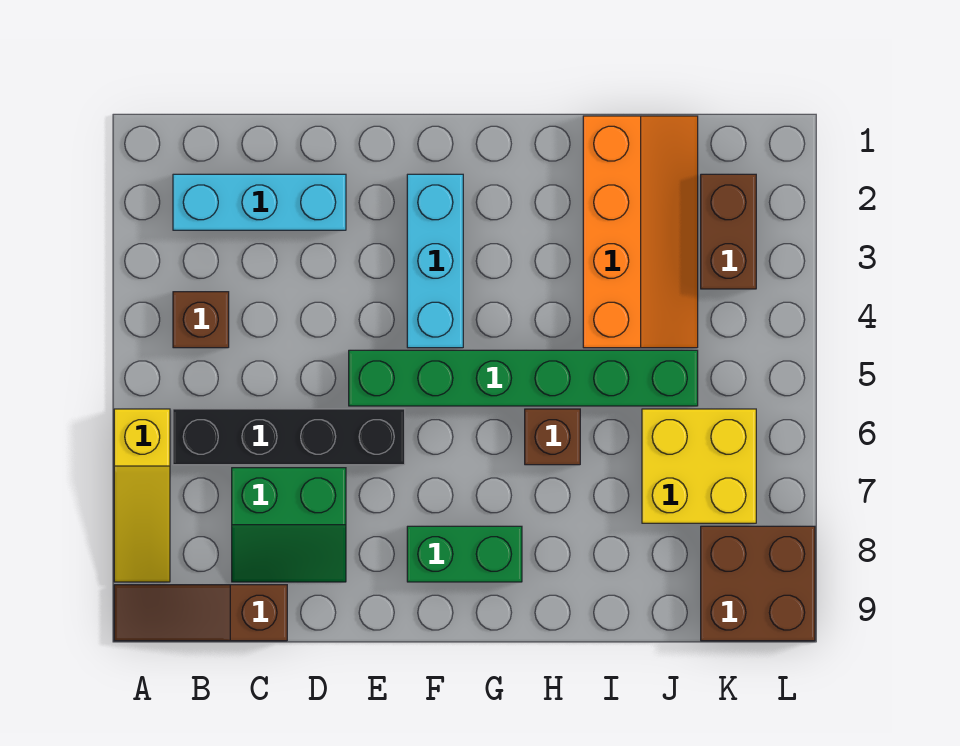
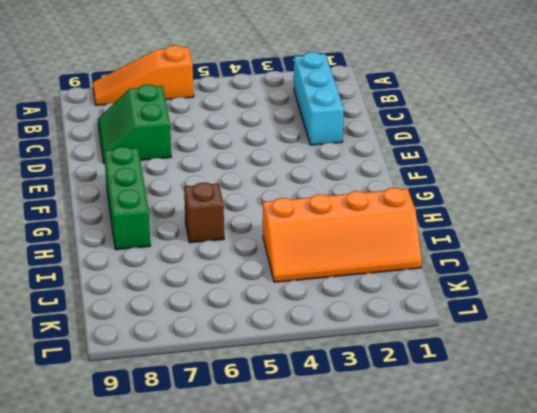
orange 1x3 slope [93,45,194,105] -> yellow 1x3 slope [114,409,170,582]
green 1x3 brick [104,147,150,250] -> green 1x2 brick [407,526,522,582]
none -> brown 1x3 slope [114,585,287,641]
none -> brown 1x1 brick [173,292,229,348]
none -> black 1x4 brick [173,409,405,465]

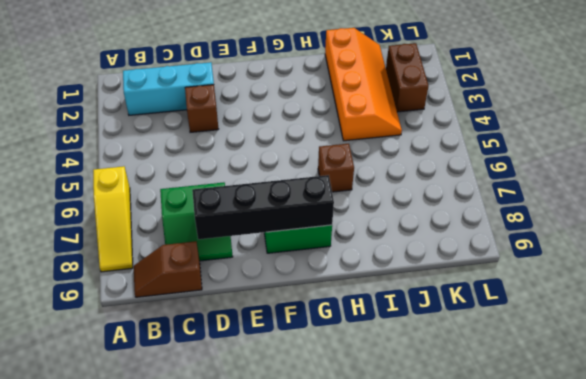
brown 1x2 slope [134,241,202,297] -> brown 1x3 slope [114,585,287,641]
brown 1x1 brick [185,85,218,132] -> brown 1x1 brick moved to [173,292,229,348]
black 1x4 brick [192,175,334,239] -> black 1x4 brick moved to [173,409,405,465]
none -> green 1x6 brick [349,350,698,406]
none -> cyan 1x3 brick [407,174,463,348]
none -> yellow 2x2 brick [642,409,756,523]

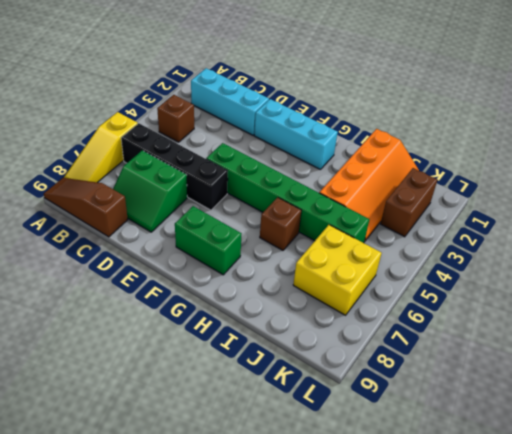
cyan 1x3 brick [254,99,338,170] -> cyan 1x3 brick turned to [407,174,463,348]
none -> brown 2x2 brick [701,526,815,641]

